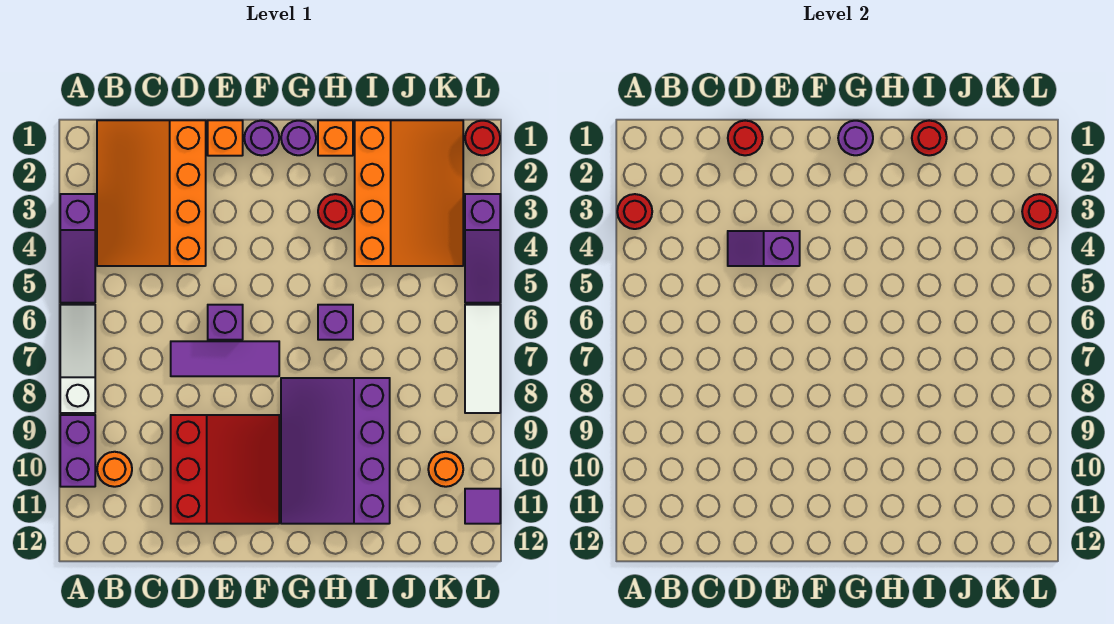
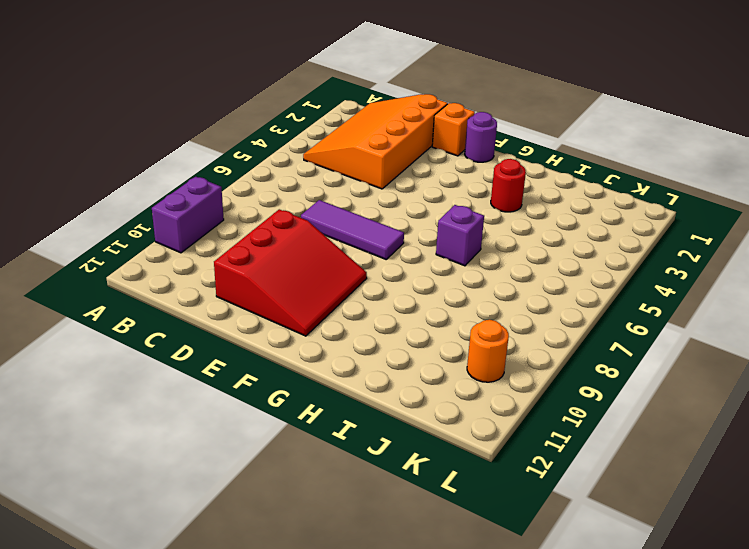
none -> purple 1x3 slope [60,194,95,303]
none -> white 1x3 slope [60,305,95,413]
none -> orange 1x1 round brick [97,452,132,487]

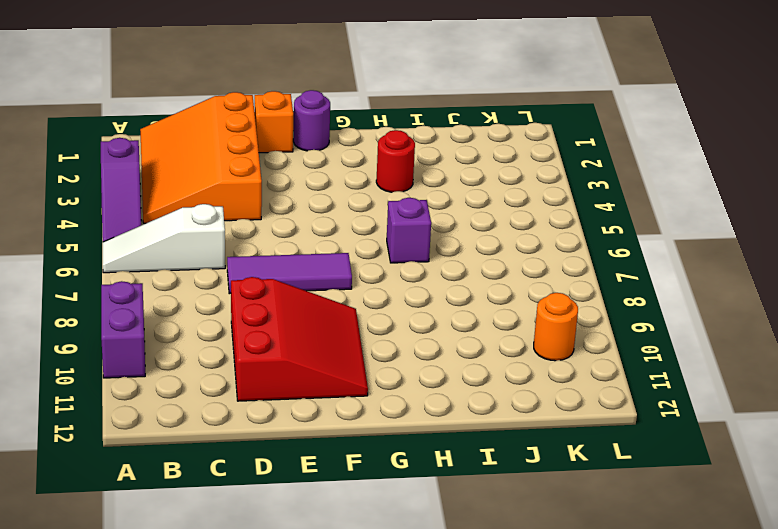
white 1x3 slope [103,204,225,273] -> white 1x3 slope turned to [60,305,95,413]
none -> orange 1x1 round brick [97,452,132,487]
none -> purple 1x1 brick [208,305,243,340]
none -> purple 1x1 round brick [281,121,316,155]

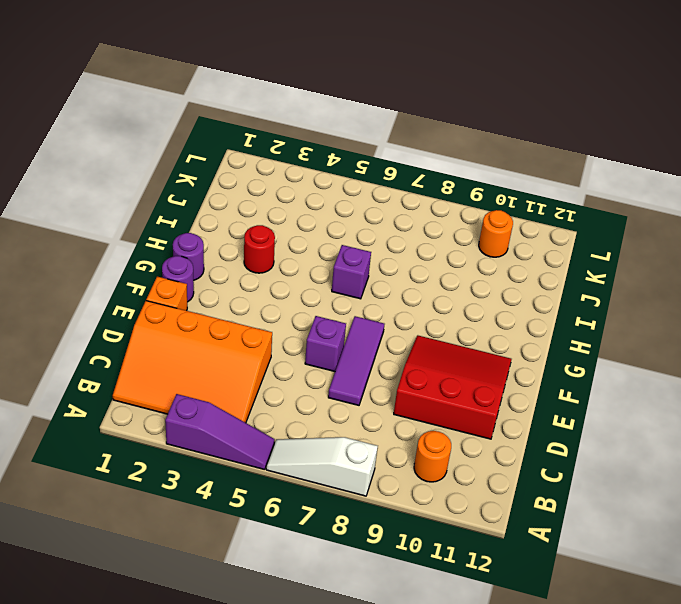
none -> purple 1x2 brick [60,415,95,487]
none -> purple 3x4 slope [281,378,390,524]
none -> orange 1x1 brick [318,120,353,156]

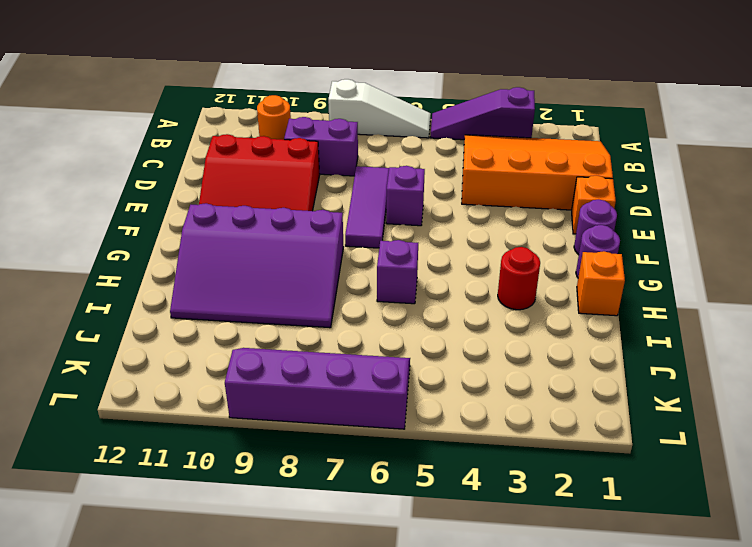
purple 1x2 brick [284,117,358,176] -> purple 1x2 brick moved to [60,415,95,487]
purple 3x4 slope [170,203,343,328] -> purple 3x4 slope turned to [281,378,390,524]
purple 2x4 slope [225,348,410,429] -> white 1x3 tile [465,305,500,413]
none -> orange 3x4 slope [355,120,463,266]
none -> orange 1x1 round brick [428,452,463,487]
none -> red 1x1 round brick [465,121,500,155]

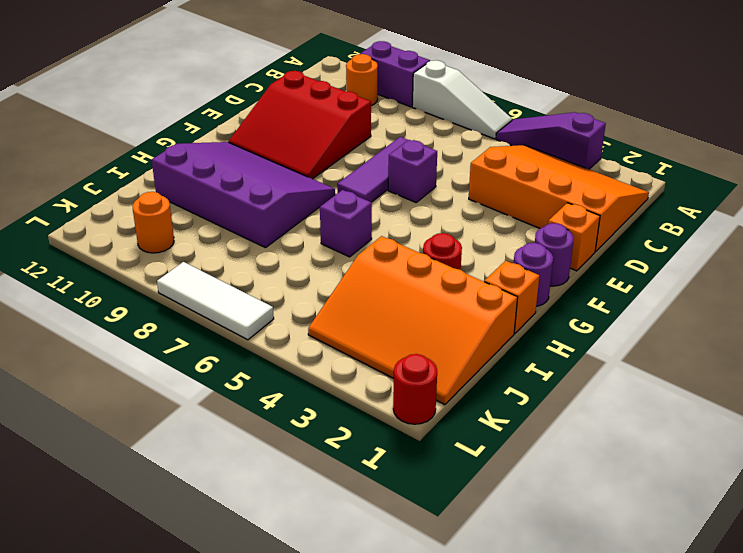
none -> purple 1x3 slope [465,194,500,303]
none -> purple 1x1 tile [465,489,500,524]
none -> red 1x1 round brick [617,194,652,229]

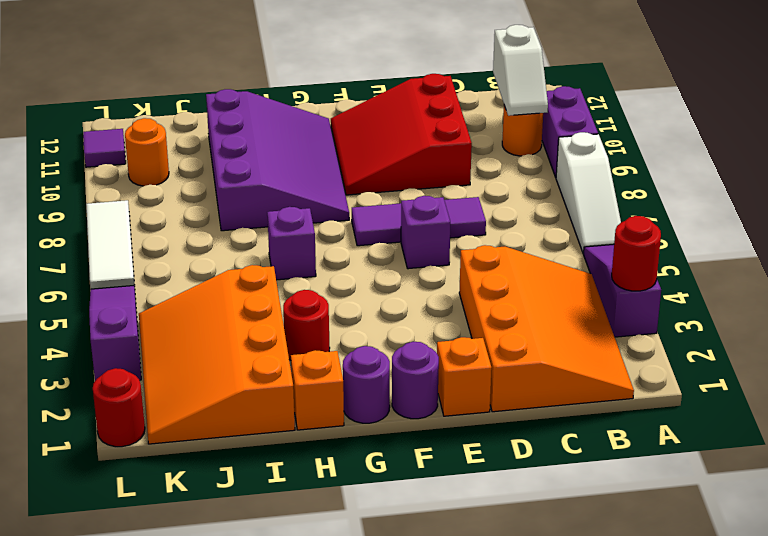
white 1x2 slope [493,25,548,116] -> none
none -> red 1x1 round brick [728,121,763,155]
none -> purple 1x2 slope [728,231,800,266]
none -> purple 1x1 round brick [838,121,873,155]

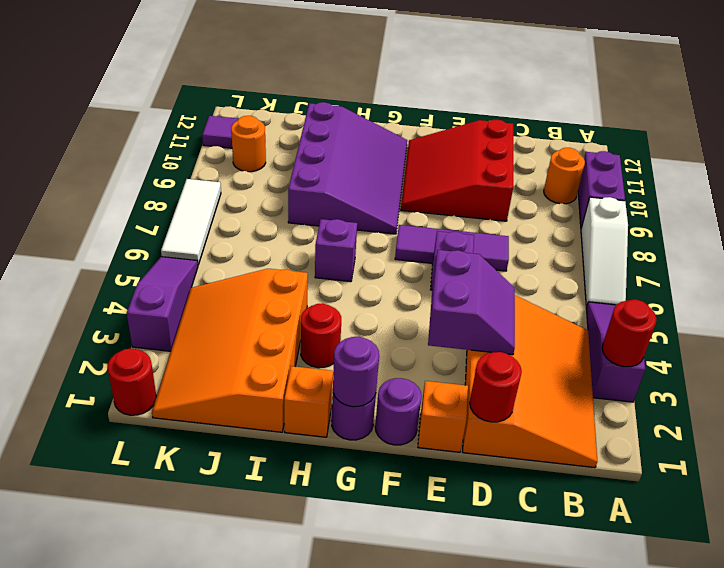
purple 2x2 slope [428,250,515,355] -> purple 1x2 slope [728,231,800,266]
none -> red 1x1 round brick [912,121,947,155]
none -> red 1x1 round brick [1022,194,1057,229]

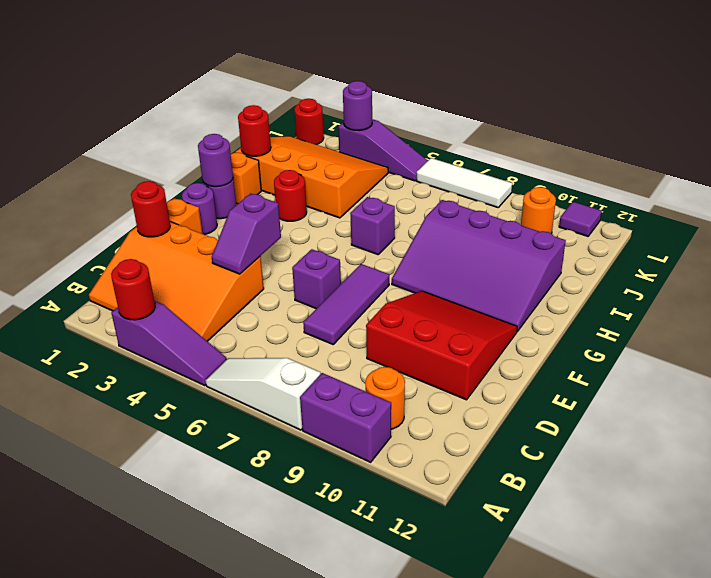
purple 1x1 round brick [343,81,372,130] -> red 1x1 round brick [1022,194,1057,229]

